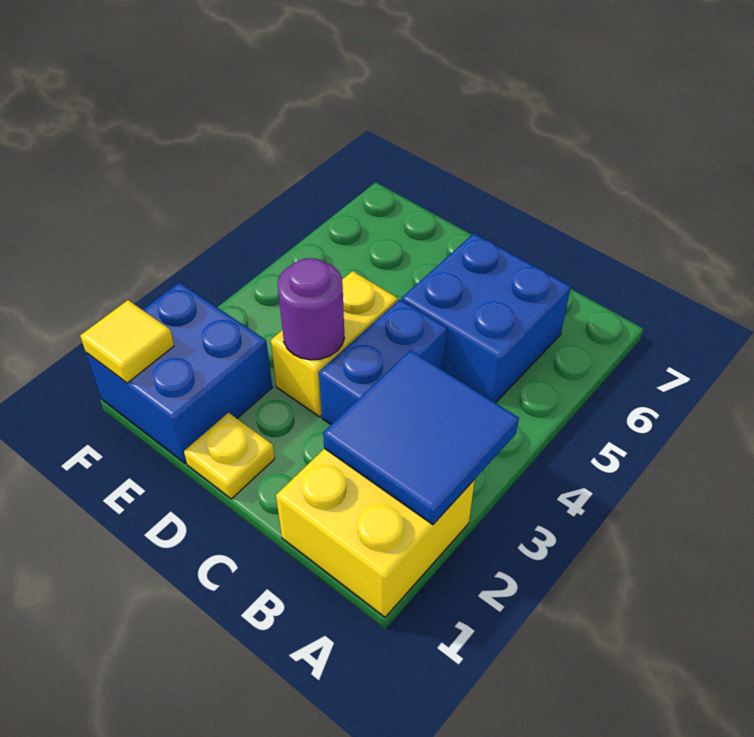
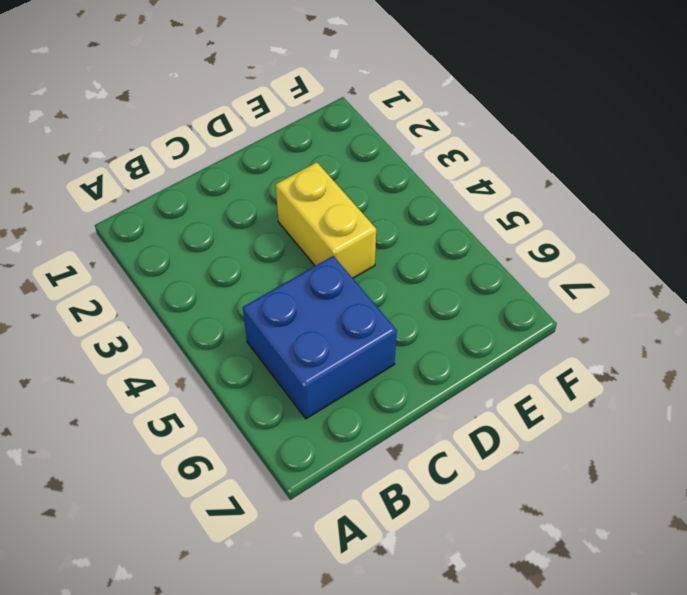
none -> yellow 2x2 brick [276,449,475,617]
none -> blue 1x2 brick [319,300,447,424]

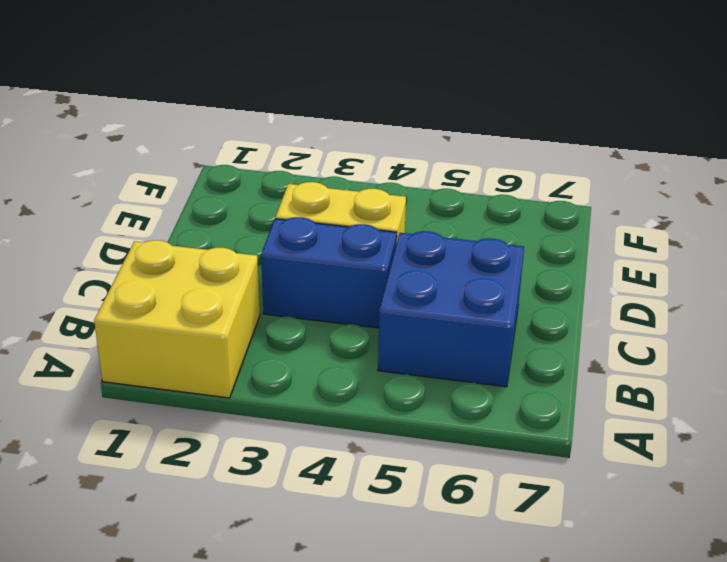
none -> yellow 1x1 plate [184,413,275,499]
none -> blue 2x2 brick [86,282,272,463]

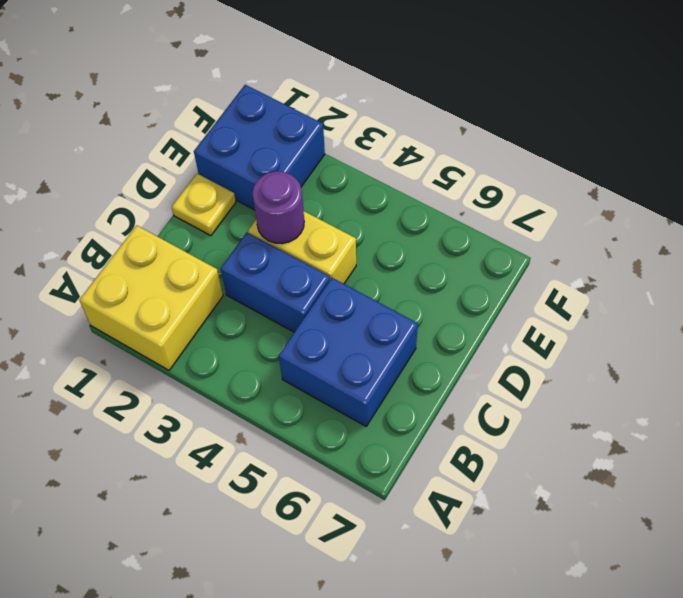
none -> blue 2x2 tile [323,350,519,525]
none -> yellow 1x1 tile [80,300,174,383]

